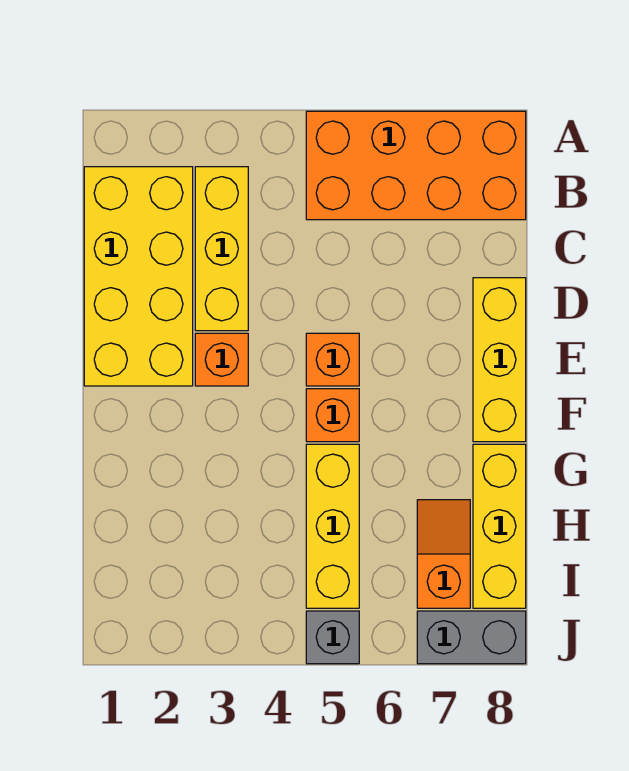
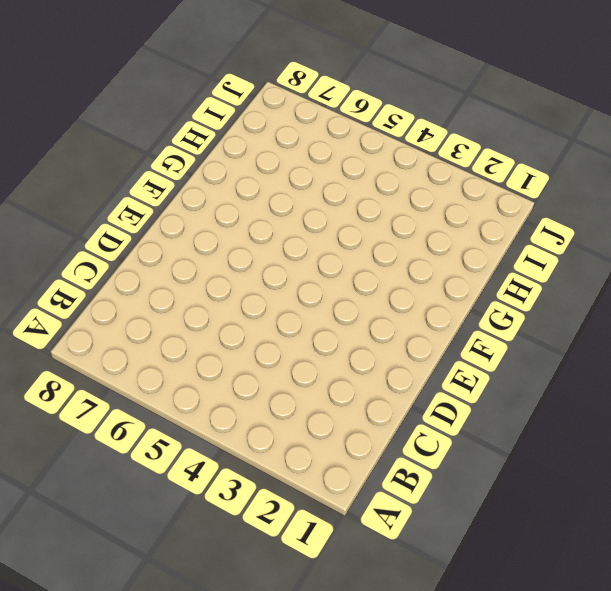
none -> orange 2x4 brick [306,111,526,220]
none -> yellow 2x4 brick [84,167,193,386]
none -> yellow 1x3 brick [195,167,248,331]

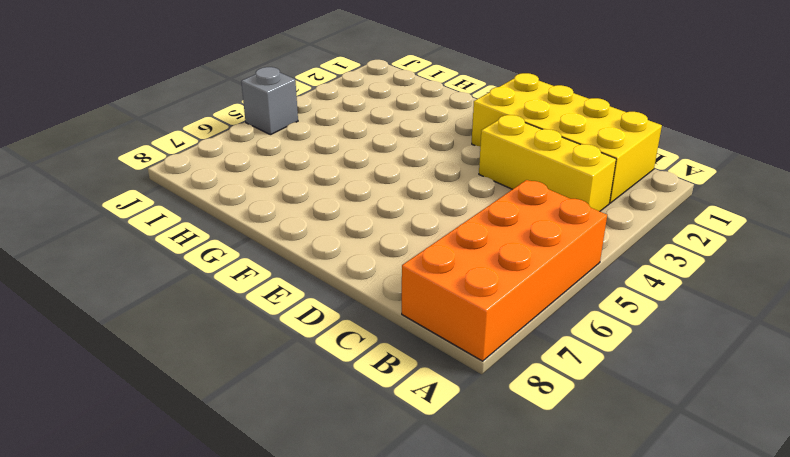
none -> yellow 1x3 brick [473,278,526,442]
none -> orange 1x1 brick [195,333,248,386]
none -> orange 1x1 brick [306,333,359,386]

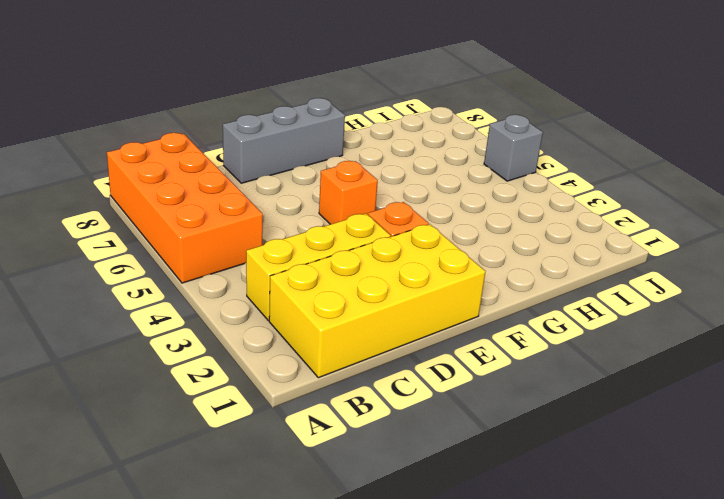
grey 1x3 brick [223,98,345,183] -> yellow 1x3 brick [473,278,526,442]
none -> orange 1x1 brick [306,389,359,442]
none -> yellow 1x3 brick [306,444,359,608]
none -> yellow 1x3 brick [473,444,526,608]

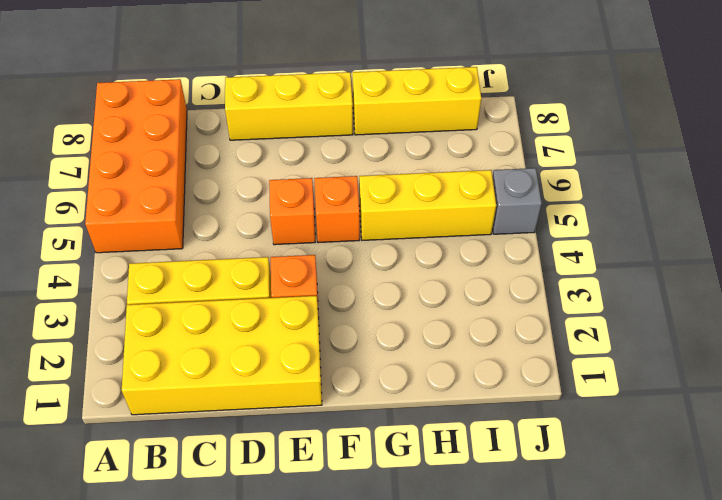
none -> orange 1x2 slope [417,500,470,608]
none -> grey 1x2 brick [417,611,526,664]

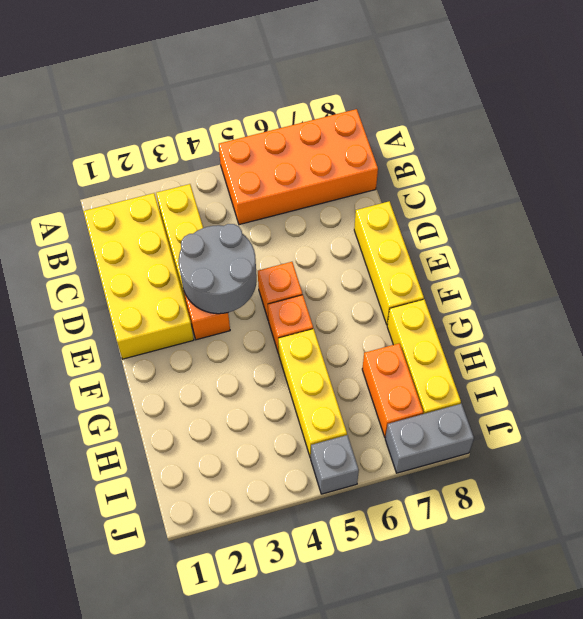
grey 2x2 round brick [179,224,257,314] -> none
orange 1x2 brick [362,343,423,437] -> orange 1x2 slope [417,500,470,608]

